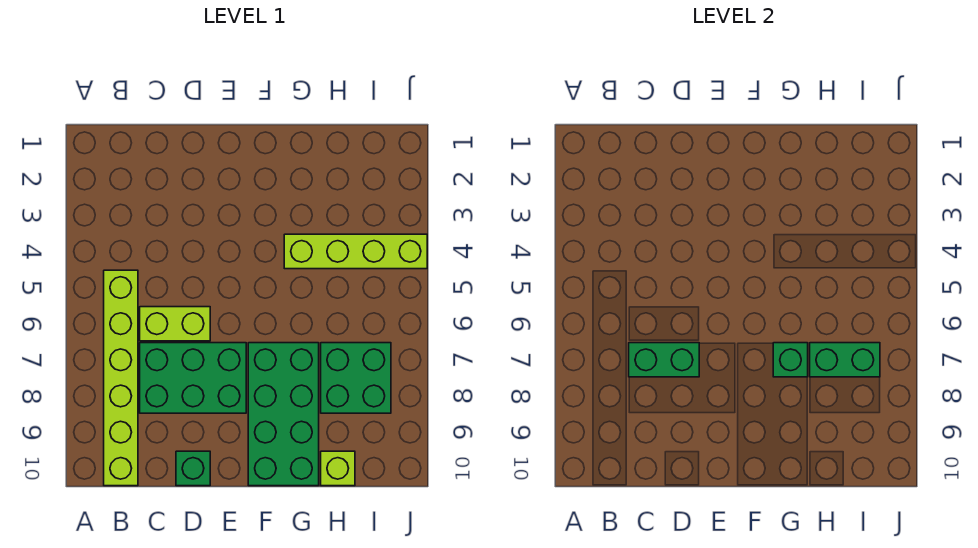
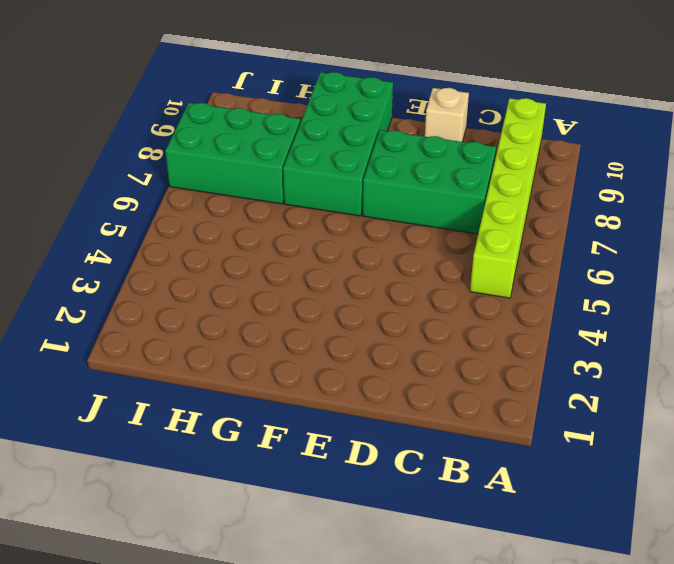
tan 1x1 brick [425,88,469,142] -> green 1x1 brick [176,451,210,486]
green 2x3 brick [165,103,300,204] -> green 2x2 brick [321,343,391,413]
none -> lime 1x2 brick [140,307,210,341]
none -> lime 1x4 brick [284,234,427,269]

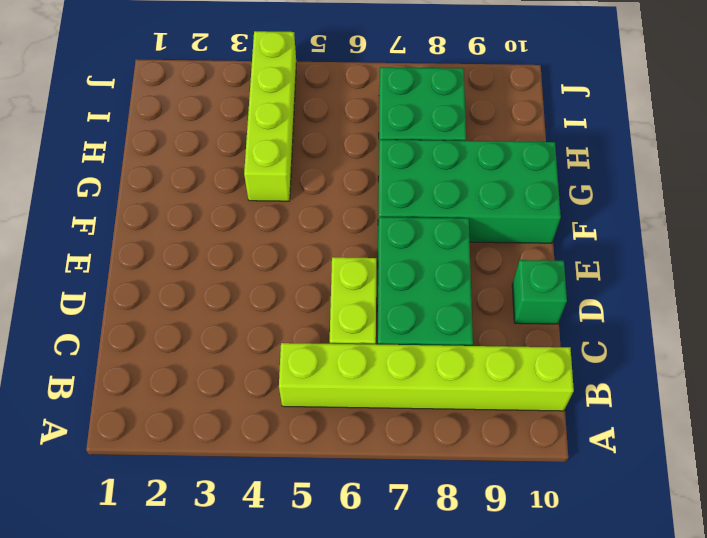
none -> lime 1x1 brick [321,451,355,486]
none -> green 1x2 brick [629,343,699,377]

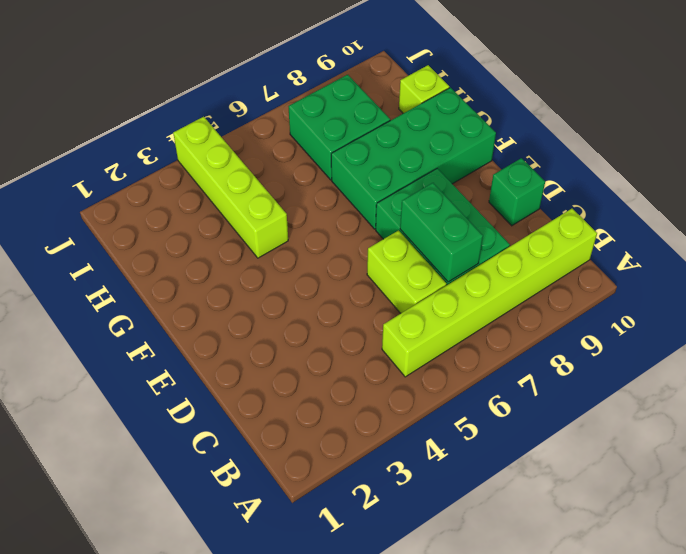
none -> green 1x1 brick [773,343,808,377]
none -> green 1x2 brick [810,343,880,377]

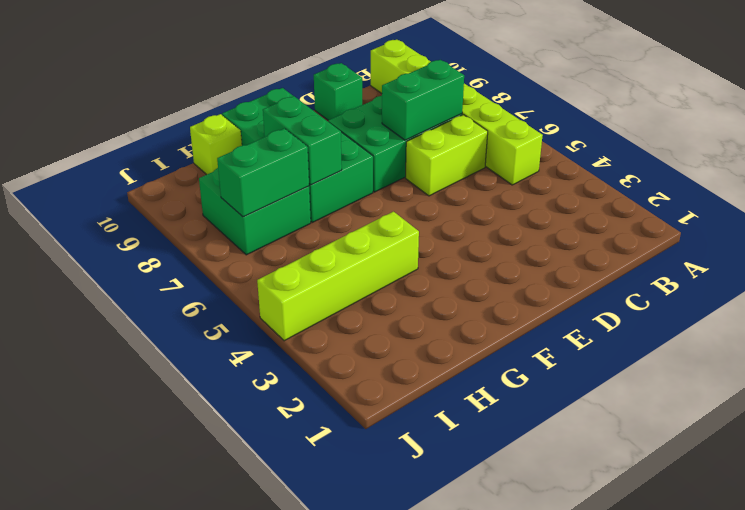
green 1x2 brick [263,96,342,185] -> green 1x1 brick [773,343,808,377]

